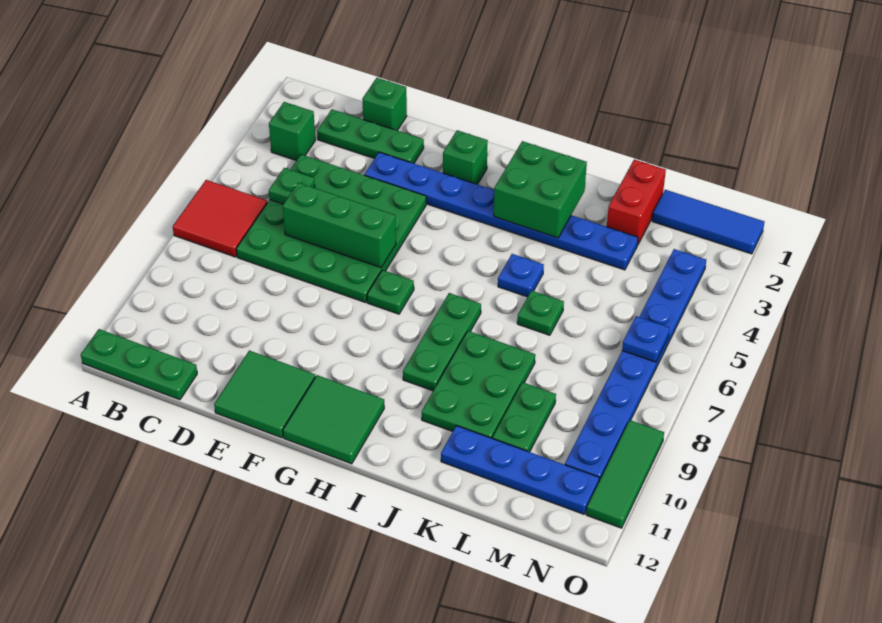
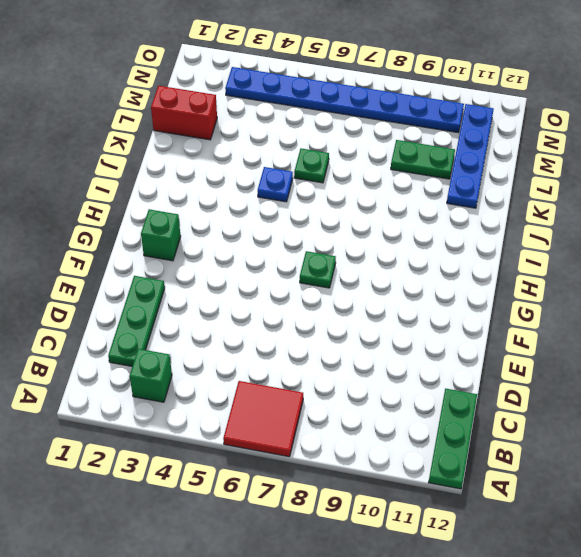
none -> green 4x4 plate [236,154,426,303]
none -> green 1x1 brick [362,78,407,130]
none -> blue 1x8 plate [364,152,638,270]

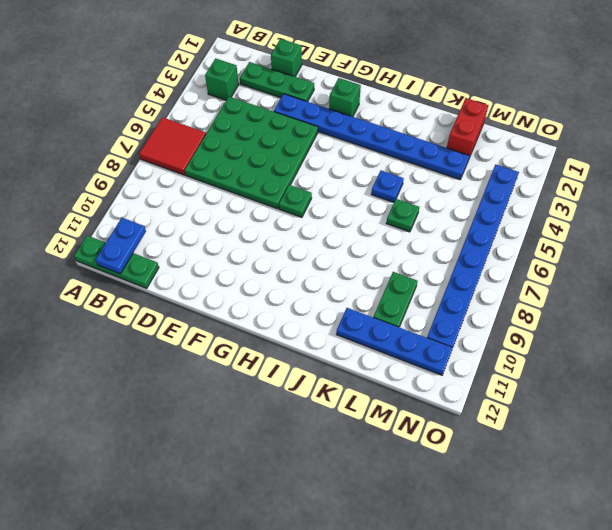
blue 1x2 plate [96,218,146,274] -> none
none -> green 2x2 tile [214,351,315,438]
none -> green 2x2 tile [283,375,384,464]
none -> green 1x3 plate [403,293,481,391]

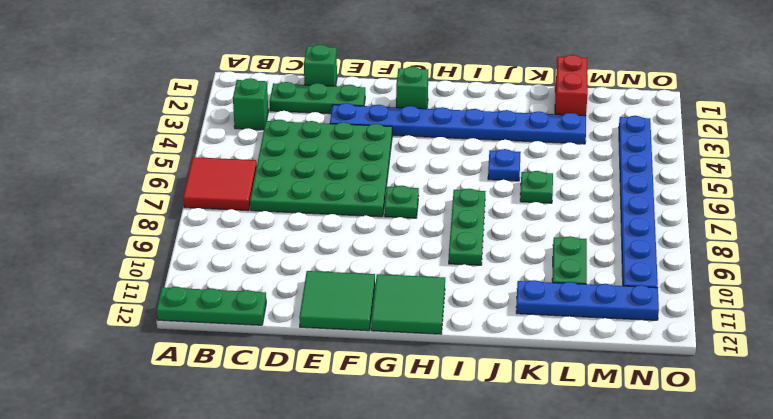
none -> green 2x3 plate [422,331,535,438]
none -> blue 1x3 tile [652,190,764,254]
none -> green 1x3 tile [586,420,664,528]

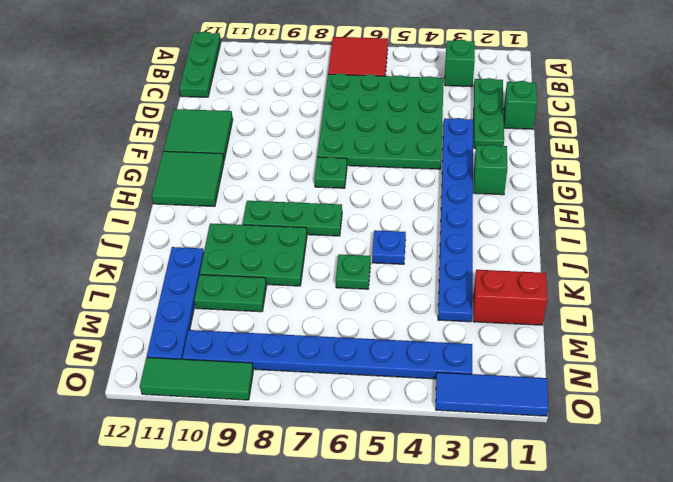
blue 1x3 tile [436,372,548,416] -> blue 1x3 tile turned to [652,190,764,254]
none -> green 1x1 plate [269,168,315,204]
none -> green 1x3 brick [283,183,396,268]
none -> green 2x2 brick [494,141,587,238]

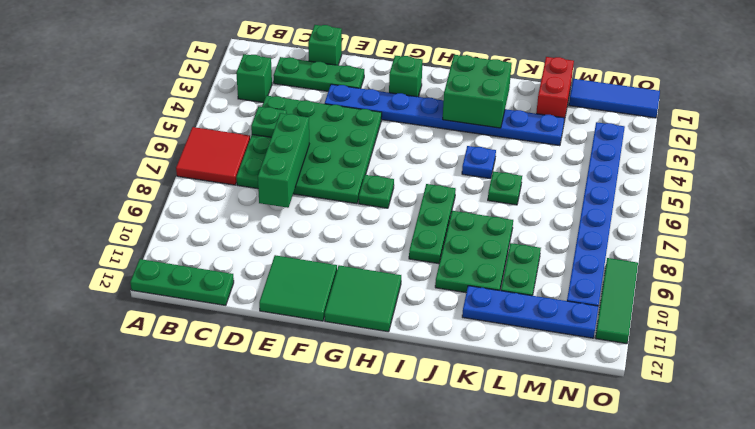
green 1x3 brick [258,113,309,208] -> green 1x3 brick turned to [283,183,396,268]
none -> blue 1x1 plate [622,316,670,362]

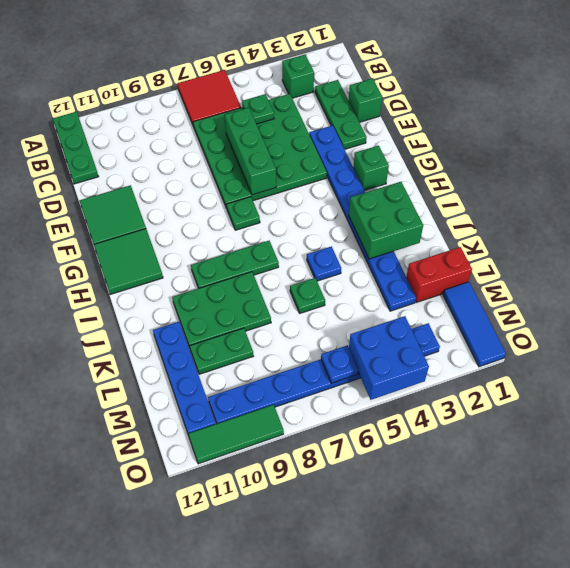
blue 2x2 brick [349,316,429,400] -> none

